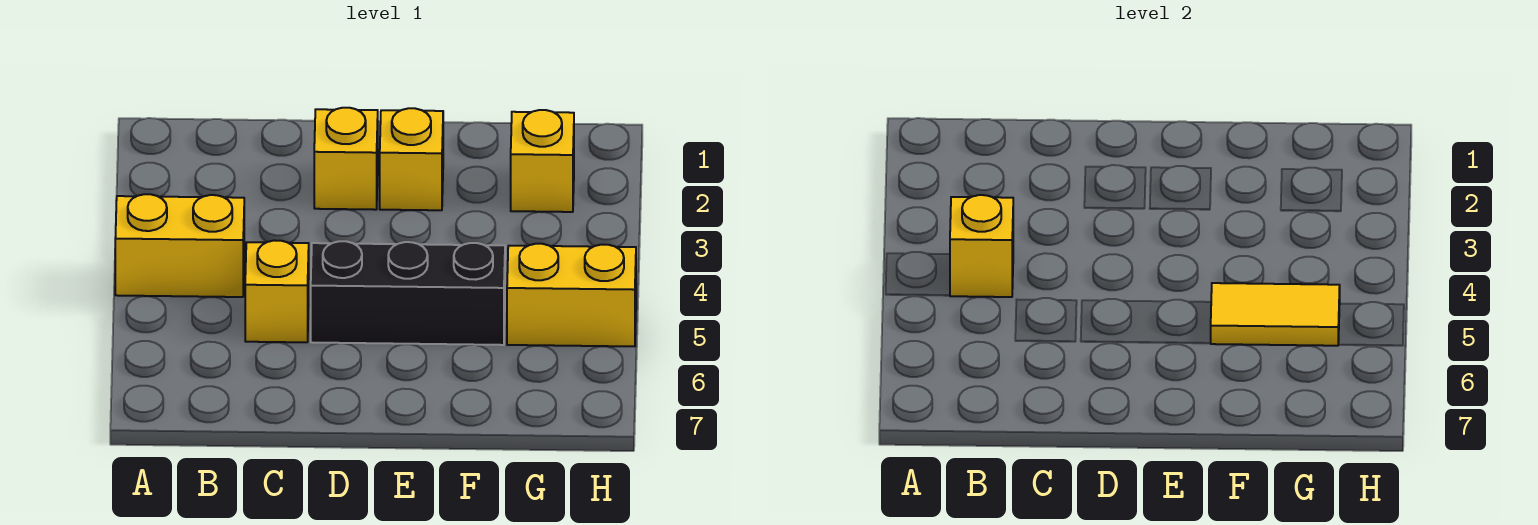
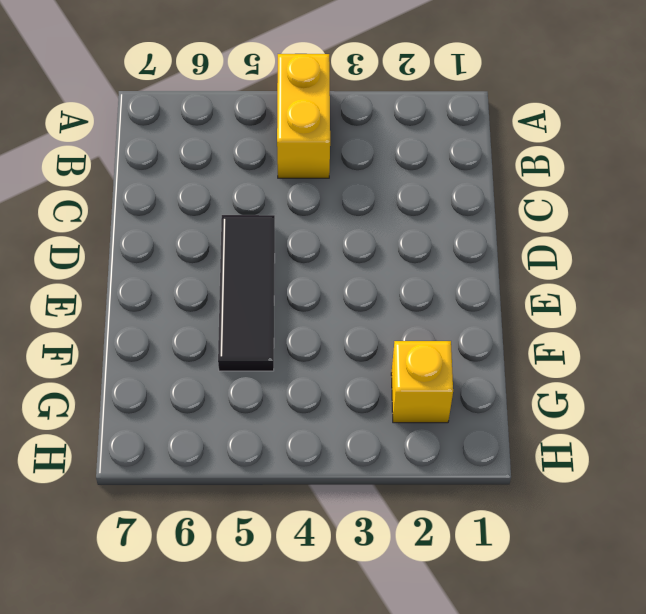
black 1x3 tile [218,215,275,371] -> black 1x3 brick [311,241,505,345]
none -> yellow 1x1 brick [245,240,309,342]
none -> yellow 1x1 brick [314,108,378,210]

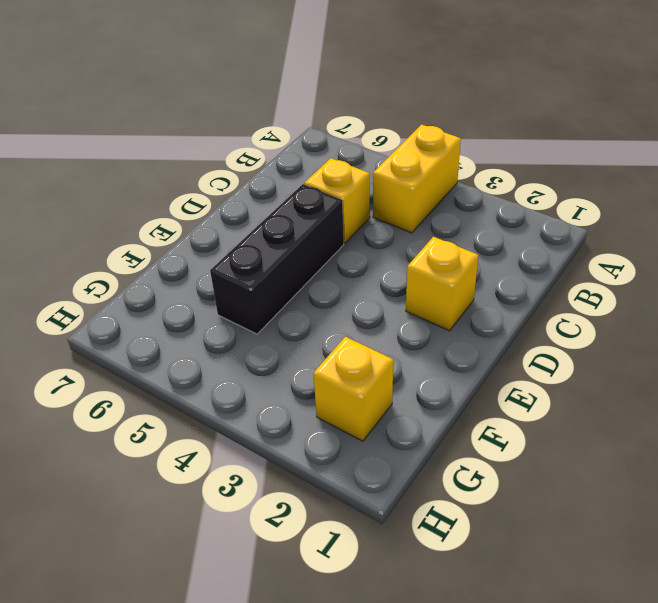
none -> yellow 1x1 brick [380,108,443,210]
none -> yellow 1x2 brick [507,244,636,346]

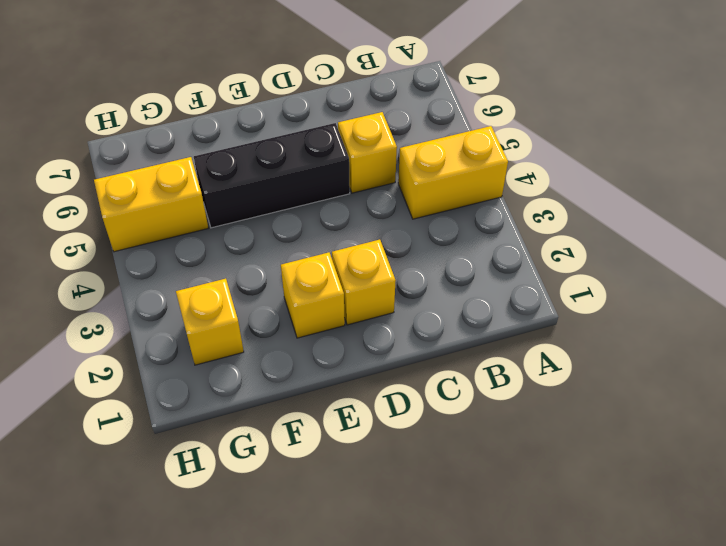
none -> yellow 1x1 brick [950,195,1013,297]
none -> yellow 1x2 tile [1211,283,1340,346]

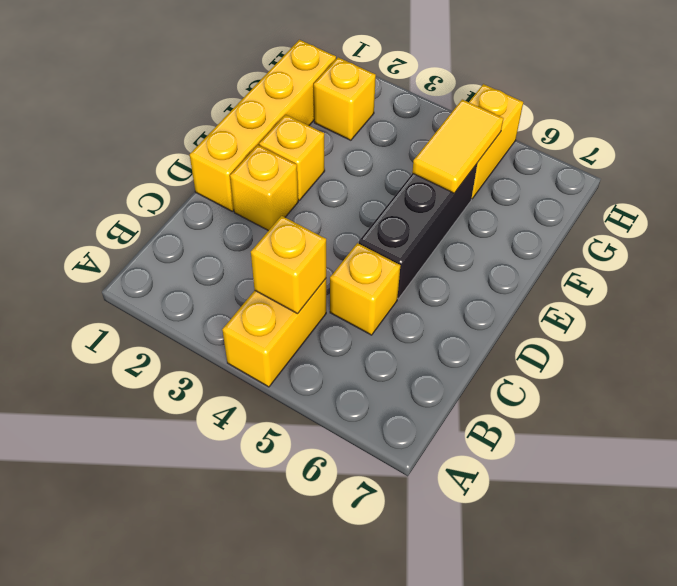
yellow 1x4 brick [190,40,336,211] -> none

